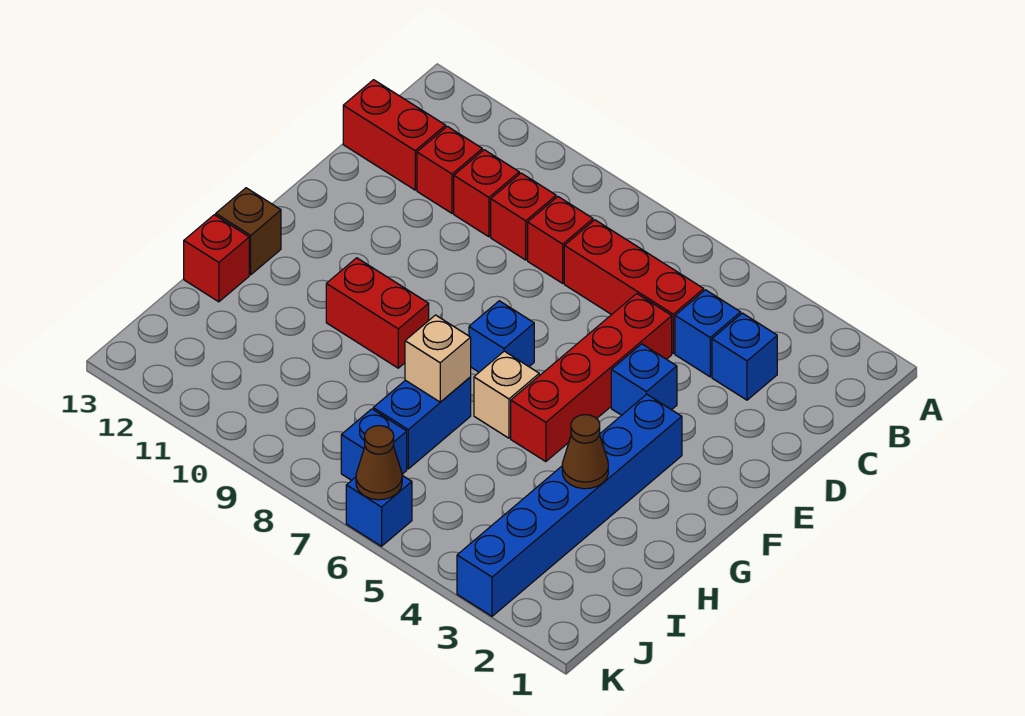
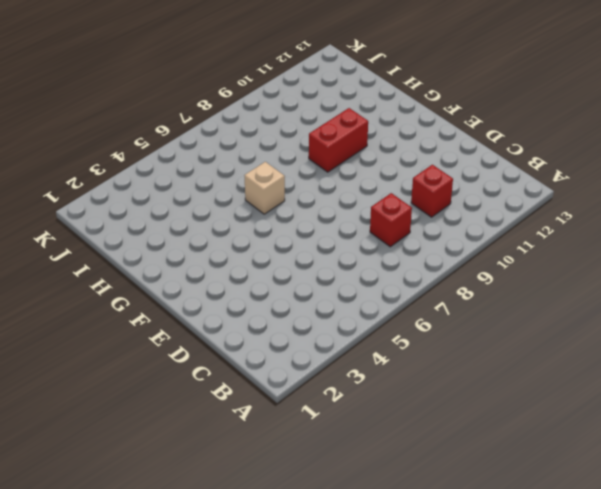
none -> blue 1x1 brick [712,313,777,400]
none -> blue 1x1 brick [675,290,741,377]
none -> red 1x3 brick [564,220,704,353]

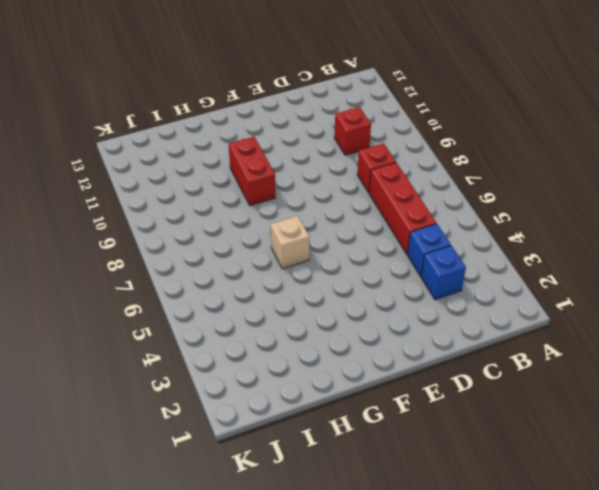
none -> red 1x1 brick [491,173,556,260]
none -> red 1x1 brick [417,126,482,213]
none -> red 1x2 brick [343,80,446,190]

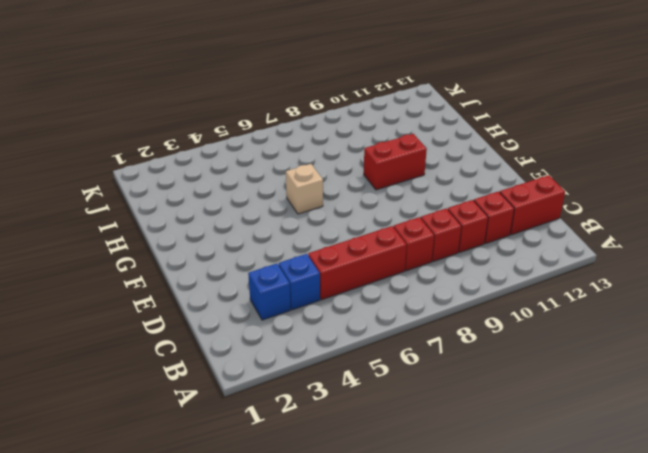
none -> red 1x4 brick [511,294,672,462]
none -> blue 1x1 brick [611,344,677,415]
none -> blue 1x6 brick [457,394,682,616]

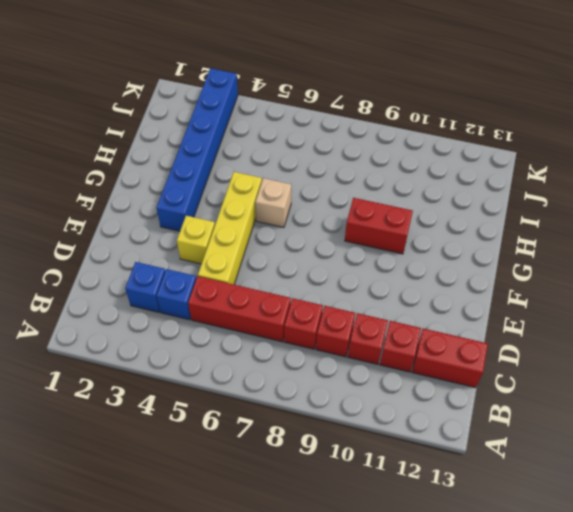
yellow 1x4 brick [198,172,262,285] -> red 1x4 brick [511,294,672,462]
yellow 1x1 brick [177,216,215,264] -> blue 1x1 brick [611,344,677,415]
none -> blue 1x1 brick [469,301,534,372]
none -> brown 1x1 brick [216,188,281,275]
none -> blue 1x2 brick [373,377,471,469]

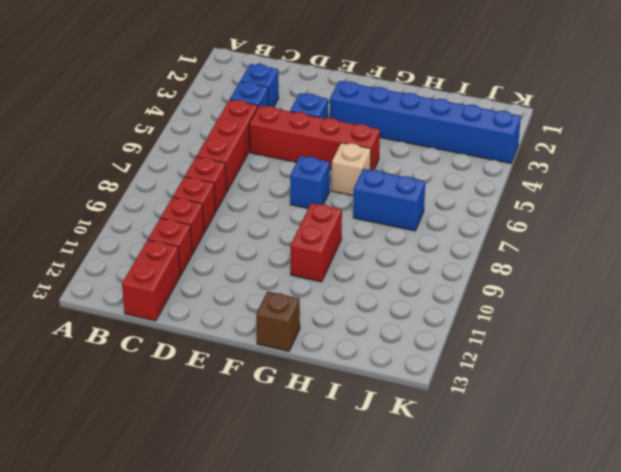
none -> red 1x1 brick [184,215,249,302]
none -> blue 1x1 brick [341,409,407,480]
none -> blue 1x1 brick [346,475,412,546]

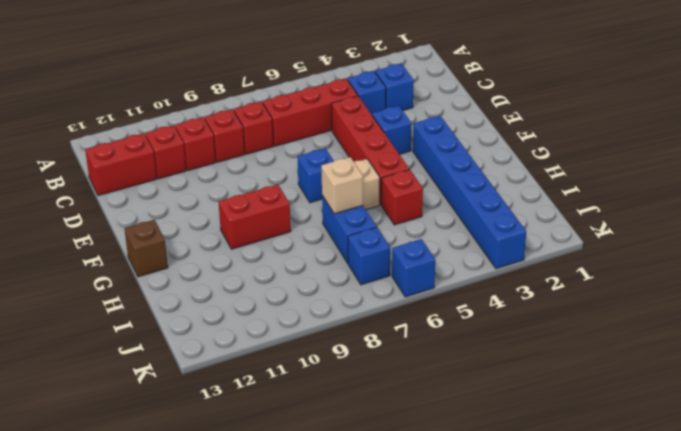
red 1x1 brick [382,169,423,225] -> red 1x1 brick moved to [184,215,249,302]
none -> brown 1x1 cone [562,415,608,489]
none -> brown 1x1 cone [356,426,402,500]

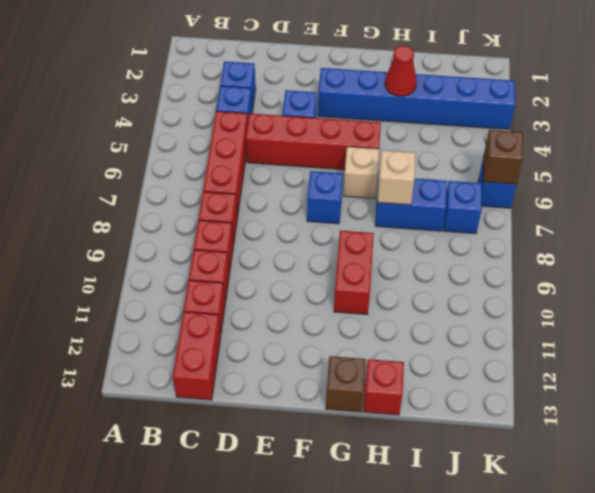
red 1x1 cone [385,46,417,96] -> brown 1x1 cone [562,415,608,489]
brown 1x1 brick [483,130,523,184] -> brown 1x1 cone [356,426,402,500]

